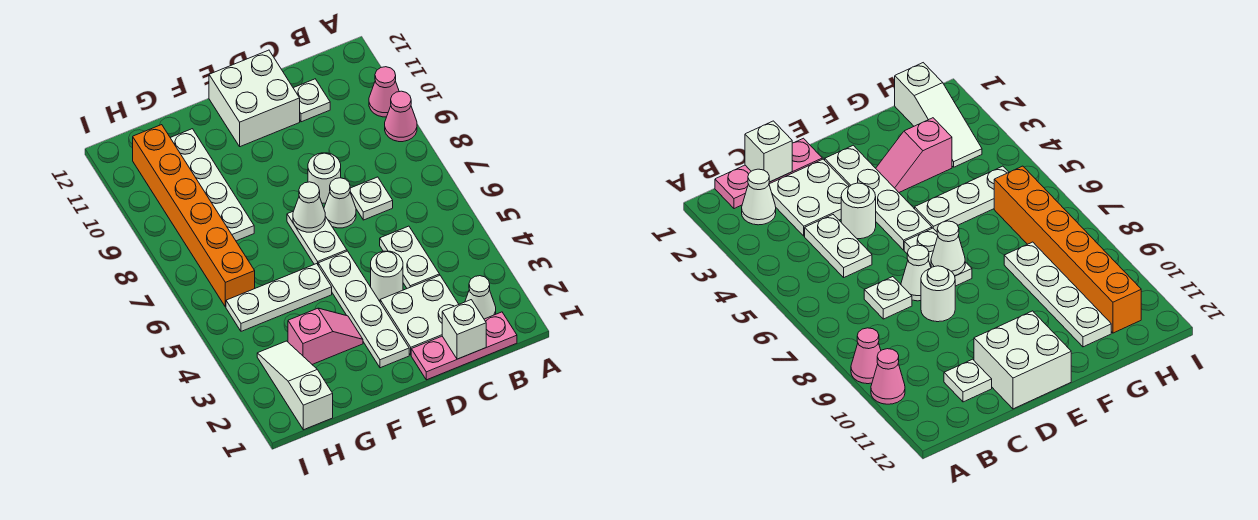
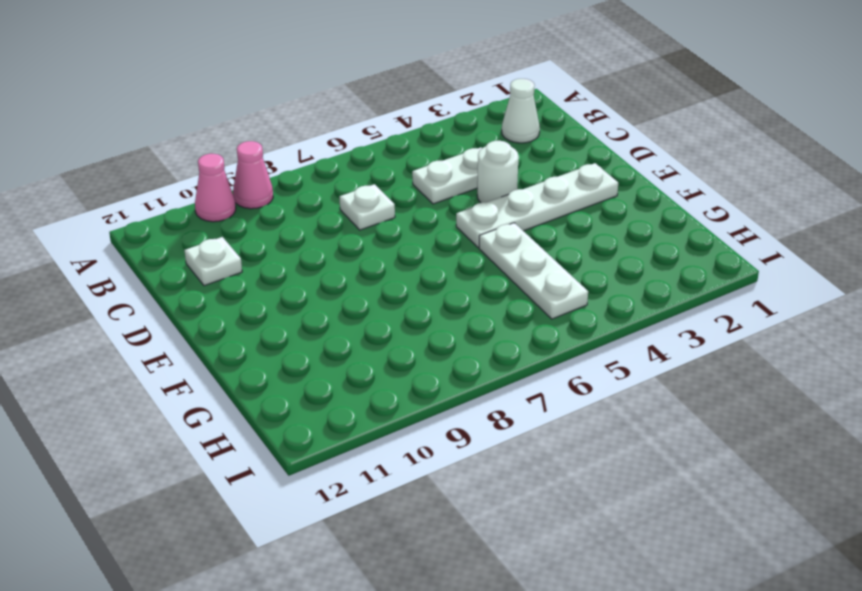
none -> pink 1x3 plate [411,312,517,380]
none -> white 2x2 plate [380,275,459,355]
none -> white 1x1 cone [324,178,356,228]

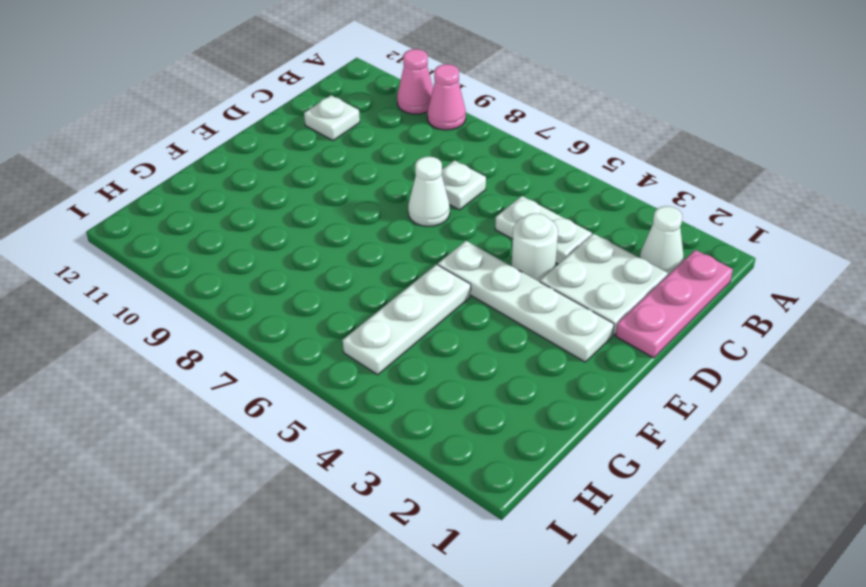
none -> white 1x1 round brick [308,153,341,203]
none -> white 2x2 brick [209,50,300,147]
none -> white 1x2 plate [287,211,347,264]

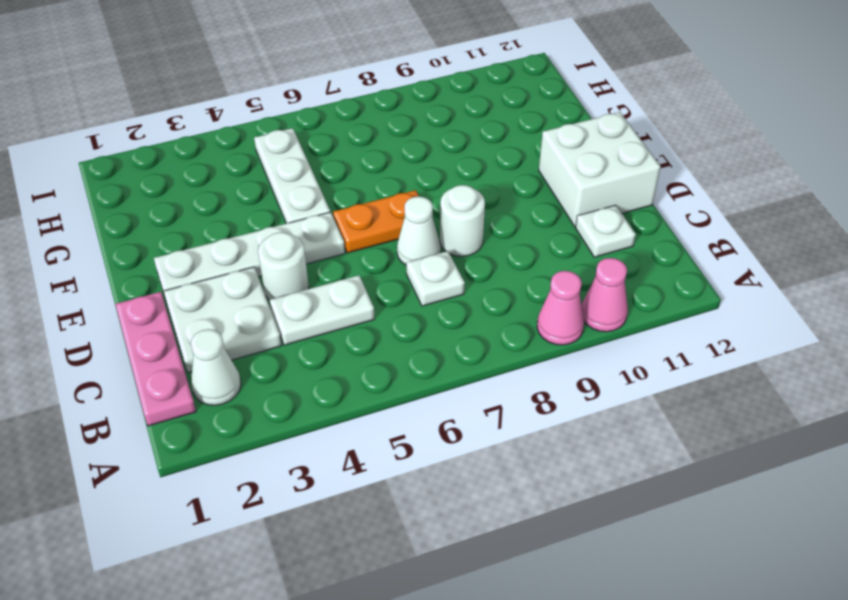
orange 1x2 plate [333,190,419,253] -> white 1x2 plate [287,211,347,264]
none -> pink 1x2 slope [288,308,363,364]
none -> white 1x4 plate [171,129,254,241]
none -> white 1x3 slope [257,341,333,430]

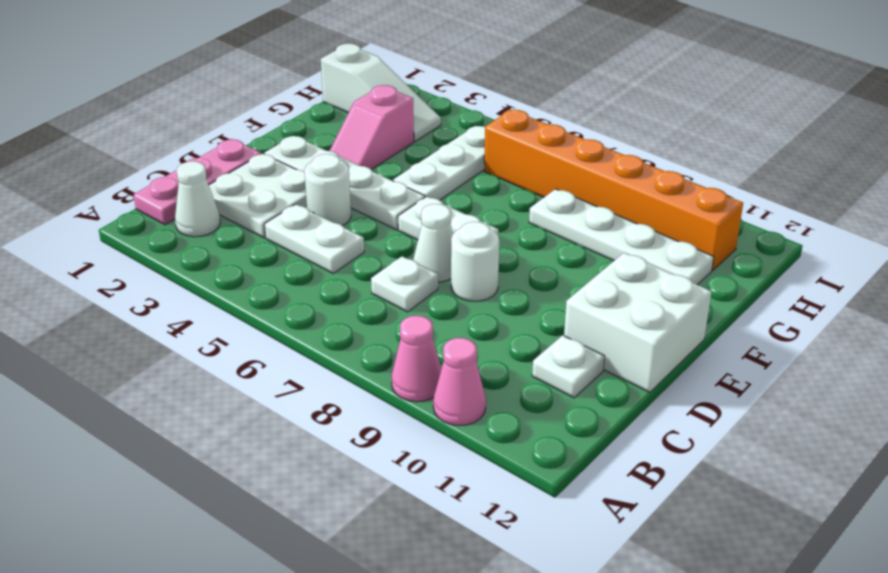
none -> white 1x1 brick [442,300,486,359]
none -> white 1x1 cone [293,182,325,232]

